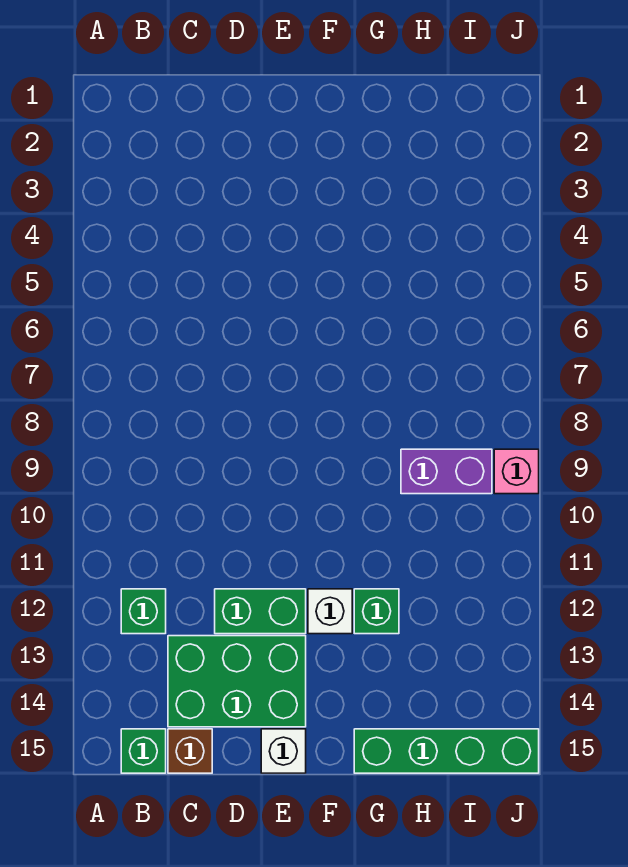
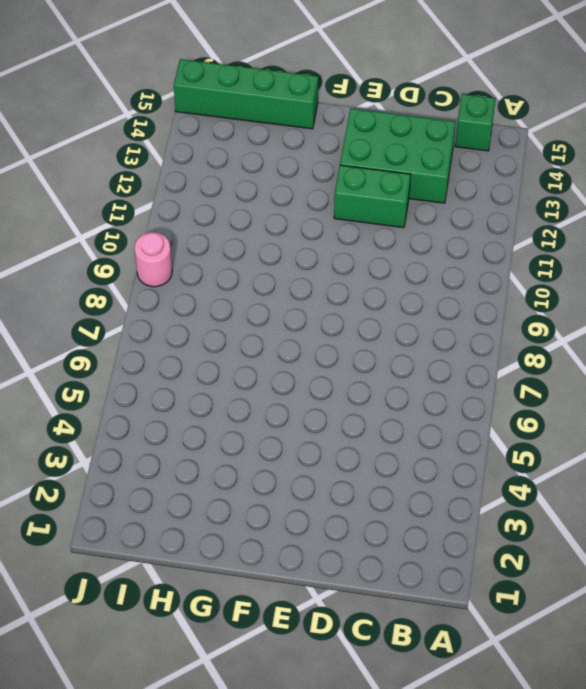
pink 1x1 round brick [135,232,172,287] -> pink 1x1 brick [494,449,539,494]
none -> green 1x1 brick [121,589,166,634]
none -> brown 1x1 brick [168,729,212,773]

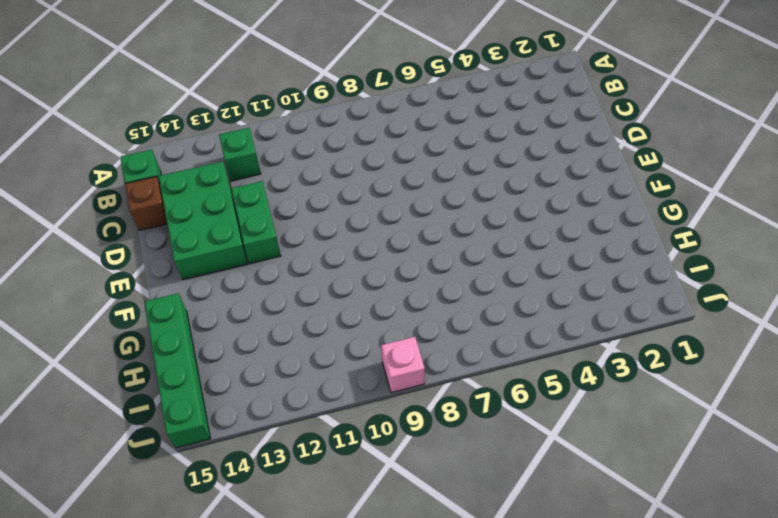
none -> white 1x1 brick [261,729,306,773]
none -> white 1x1 brick [308,589,352,634]

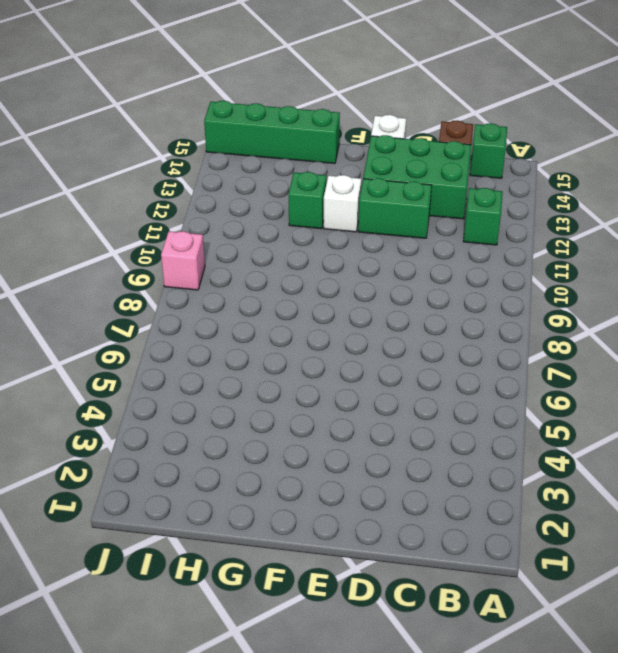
none -> purple 1x2 brick [401,449,492,494]

